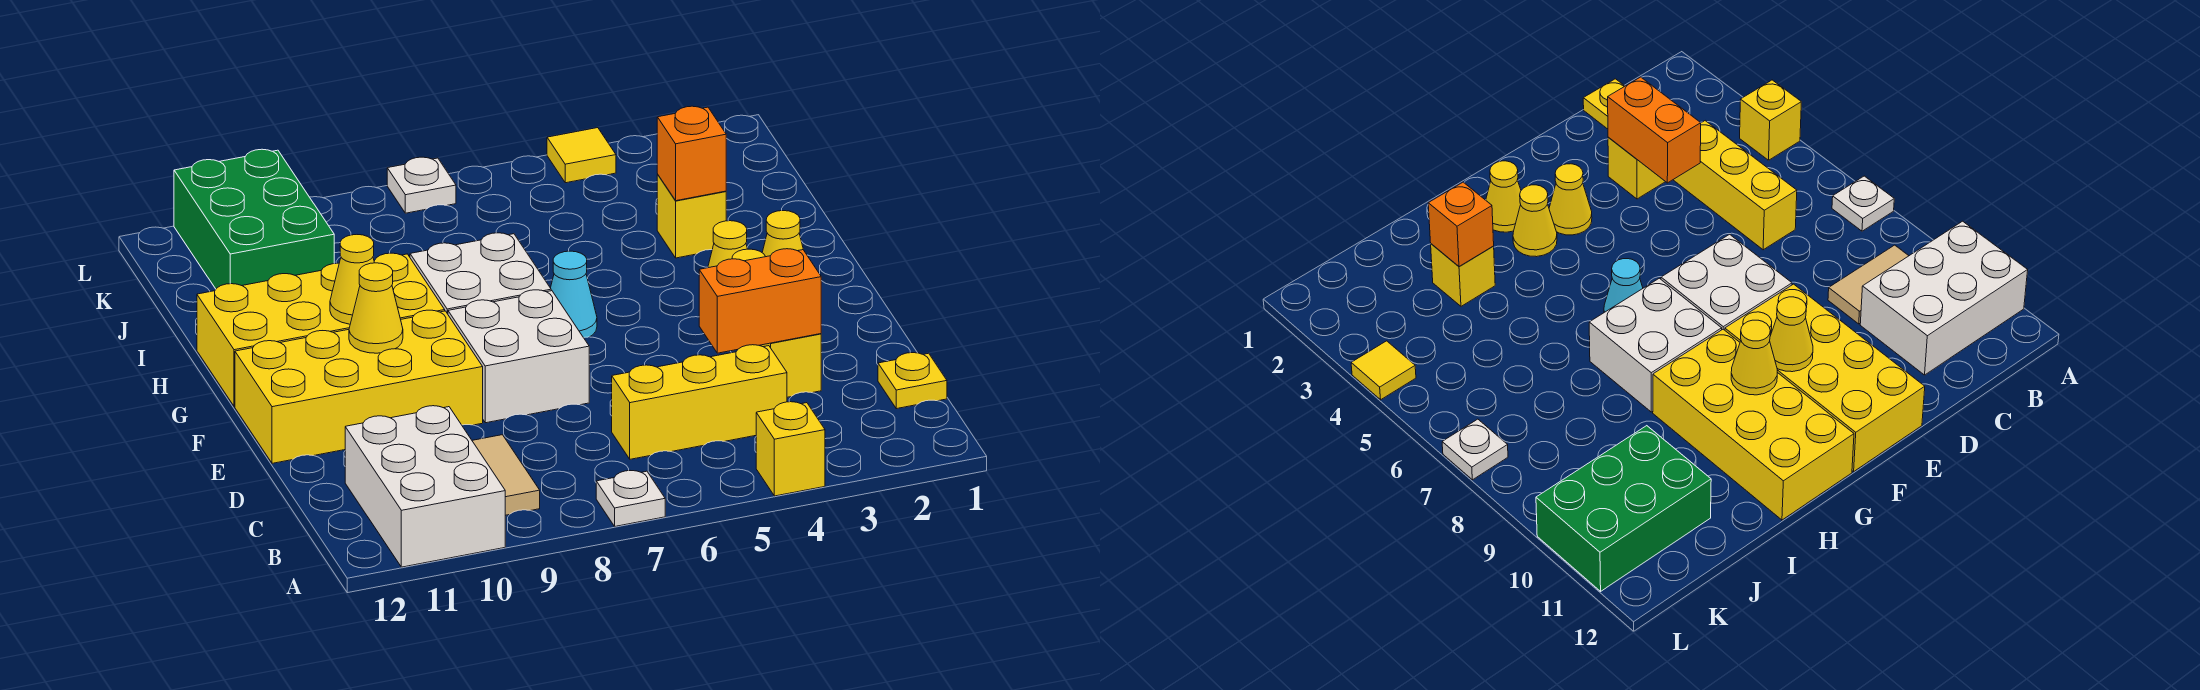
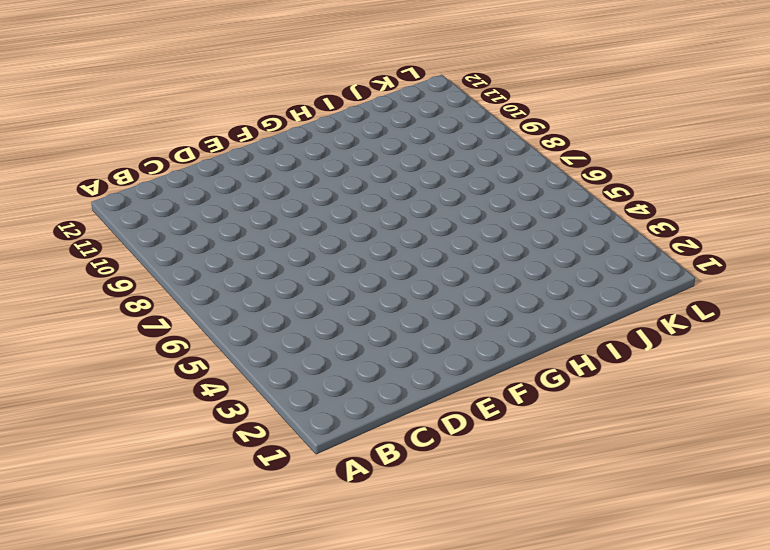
none -> yellow 1x1 brick [756,402,825,496]
none -> white 1x1 plate [596,471,665,526]
none -> white 2x3 brick [345,406,505,567]

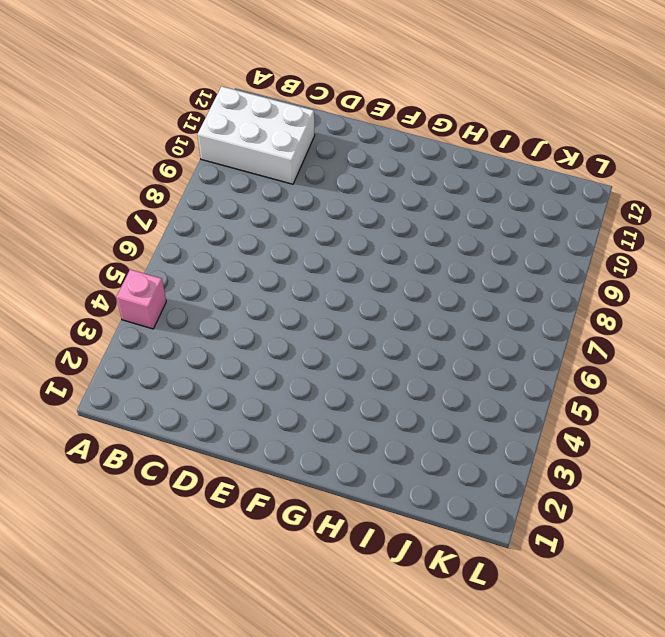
pink 1x1 brick [116,269,166,329] -> yellow 1x1 brick [756,402,825,496]
none -> white 1x1 plate [596,471,665,526]
none -> tan 1x2 tile [472,435,540,515]
none -> yellow 1x1 plate [878,353,947,409]

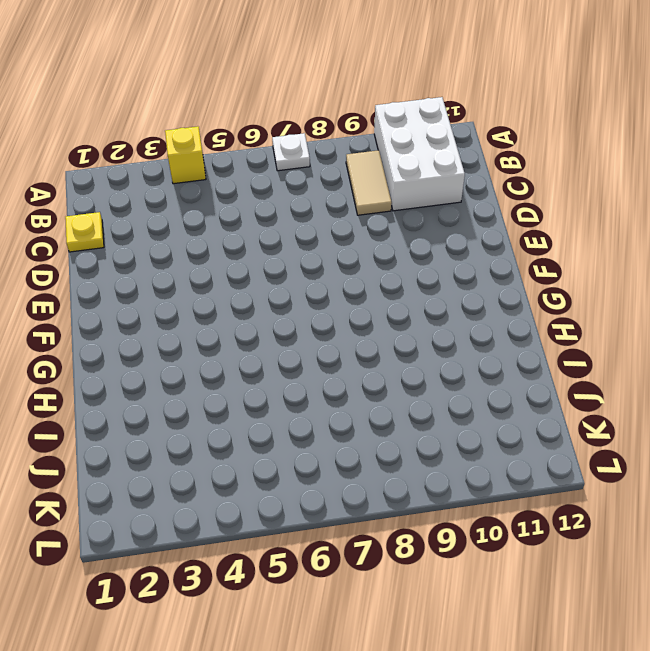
none -> yellow 1x3 brick [612,345,787,459]
none -> yellow 1x1 brick [759,334,821,397]
none -> white 2x2 brick [448,290,589,423]

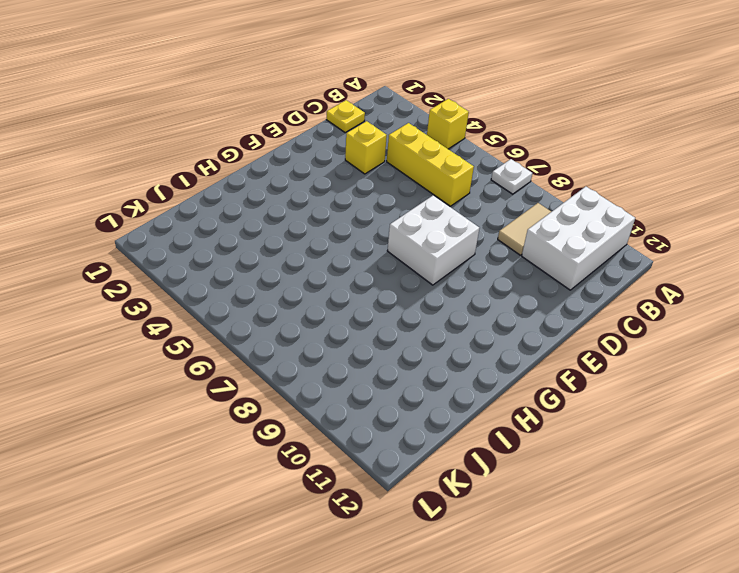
none -> yellow 2x4 brick [235,310,483,463]
none -> yellow 1x1 cone [1549,164,1592,235]
none -> yellow 1x1 cone [762,211,803,257]

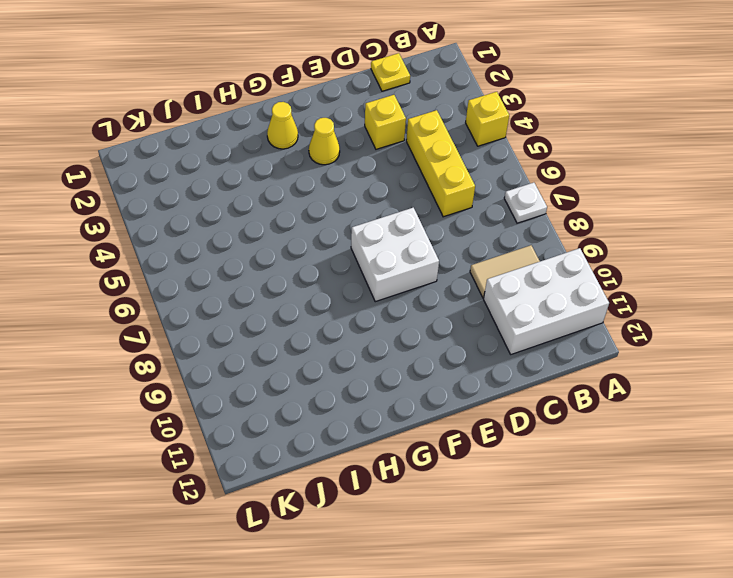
none -> yellow 2x4 brick [235,310,483,463]
none -> yellow 1x1 cone [708,221,747,268]
none -> cyan 1x1 cone [551,251,597,338]

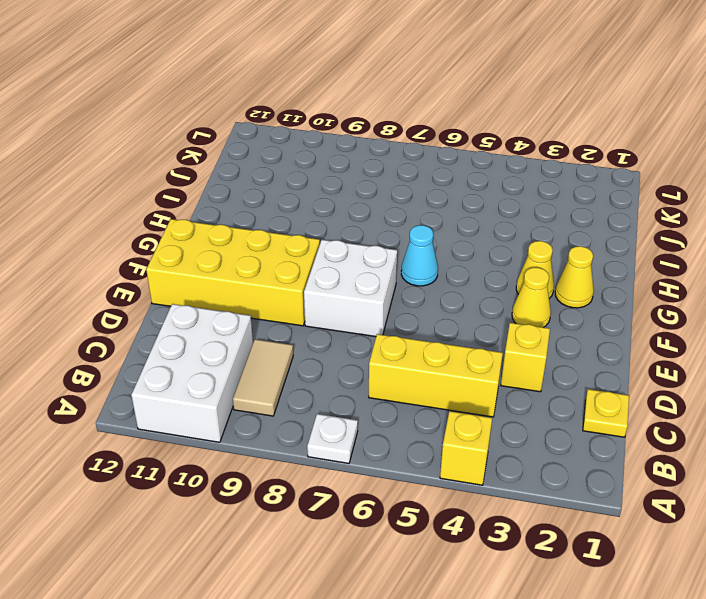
none -> white 2x2 brick [410,233,551,314]
none -> yellow 2x4 brick [197,253,445,406]
none -> yellow 1x1 brick [657,175,726,258]

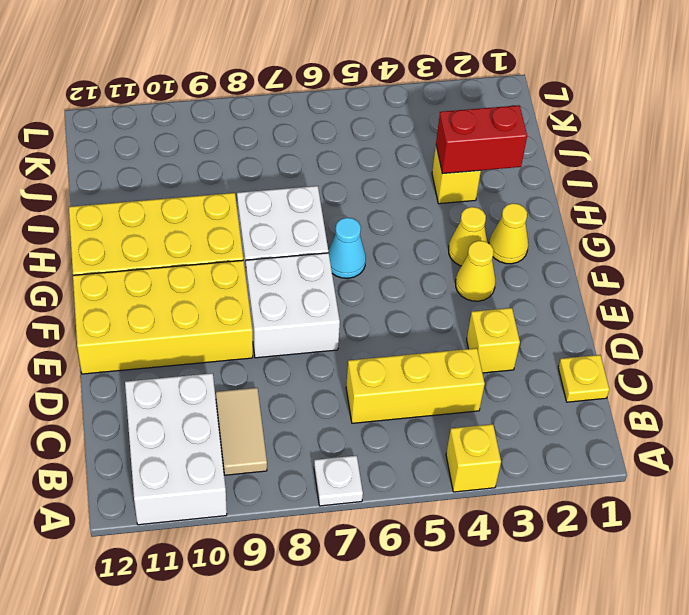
red 1x2 brick [436,105,527,174] -> orange 1x1 brick [657,106,726,201]
none -> green 2x3 brick [174,149,334,289]
none -> yellow 1x1 tile [547,128,616,183]
none -> white 1x1 plate [387,157,456,213]

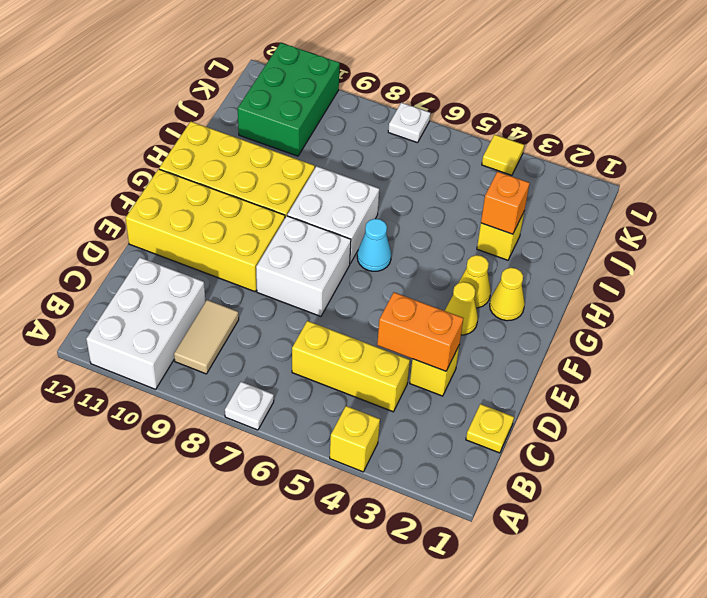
none -> yellow 1x1 cone [349,263,403,353]
none -> yellow 1x1 cone [330,235,374,324]

